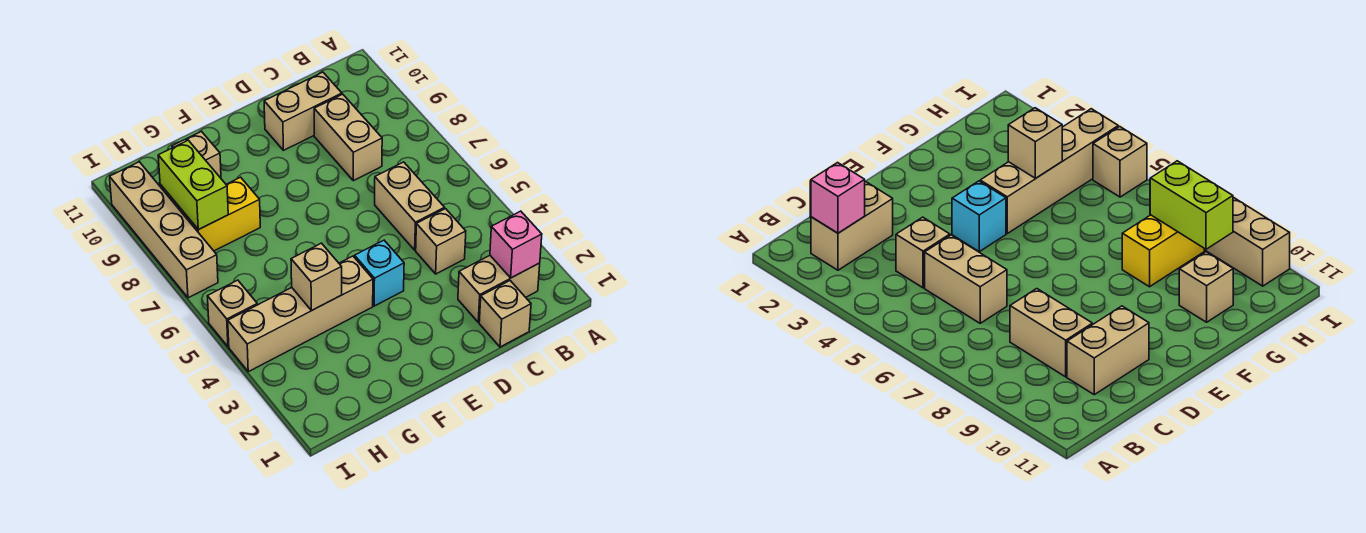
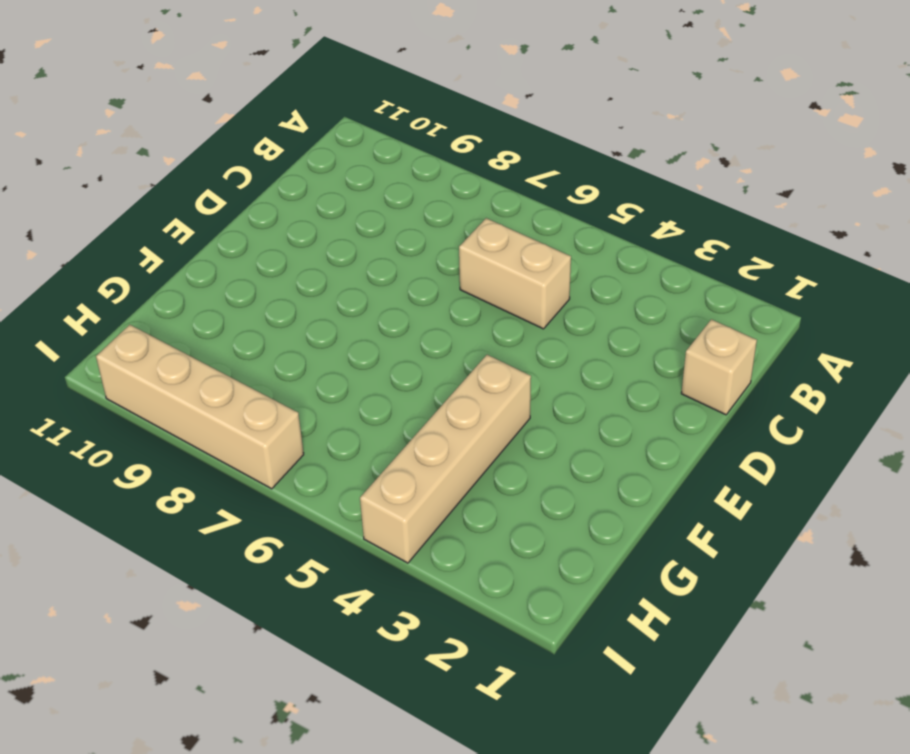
none -> tan 1x2 brick [458,256,540,322]
none -> tan 1x1 brick [416,209,466,274]
none -> tan 1x2 brick [314,94,382,181]

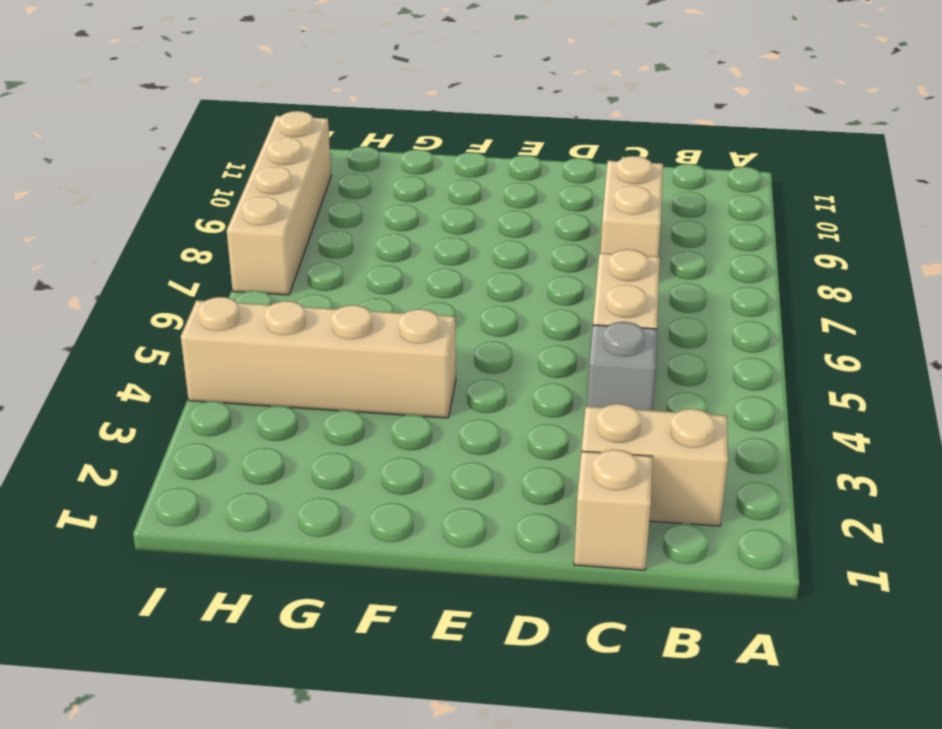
grey 1x1 brick [587,322,657,411] -> tan 1x1 brick [416,209,466,274]
none -> tan 1x2 brick [264,72,342,150]
none -> cyan 1x1 brick [355,240,404,306]
none -> yellow 1x2 brick [180,177,260,251]

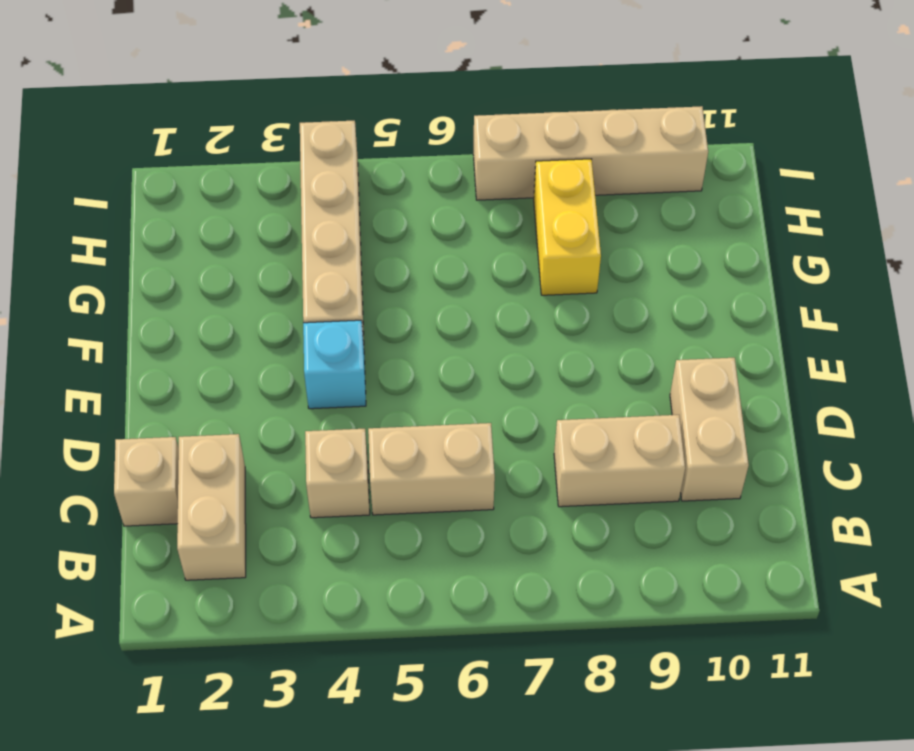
none -> tan 1x1 brick [172,132,221,178]
none -> tan 1x1 brick [207,280,257,347]
none -> pink 1x1 brick [490,211,542,278]

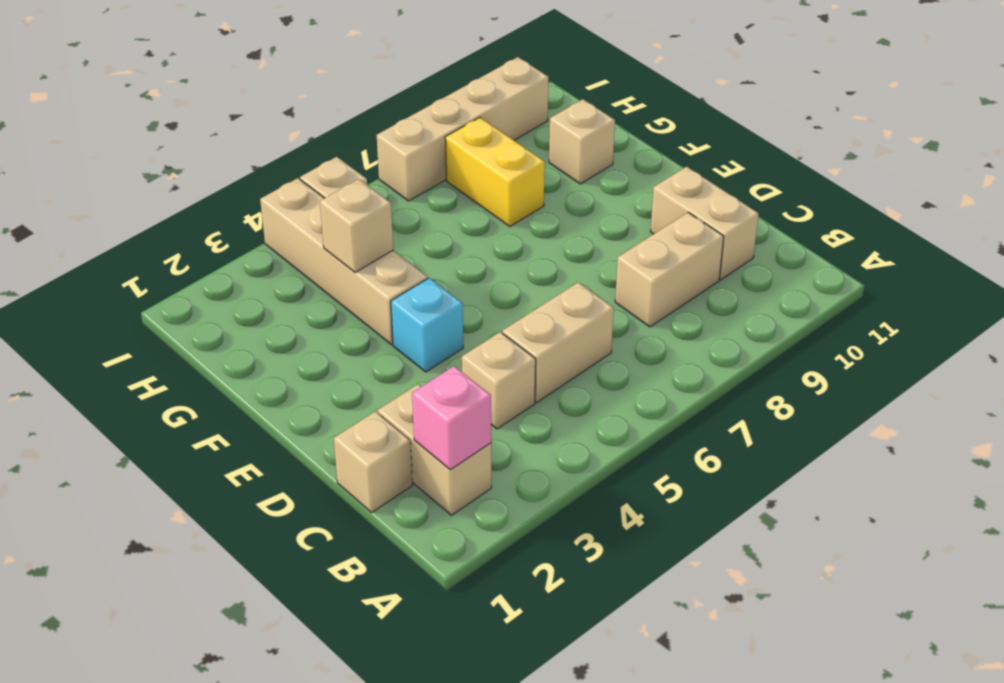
none -> lime 1x2 brick [158,140,228,230]

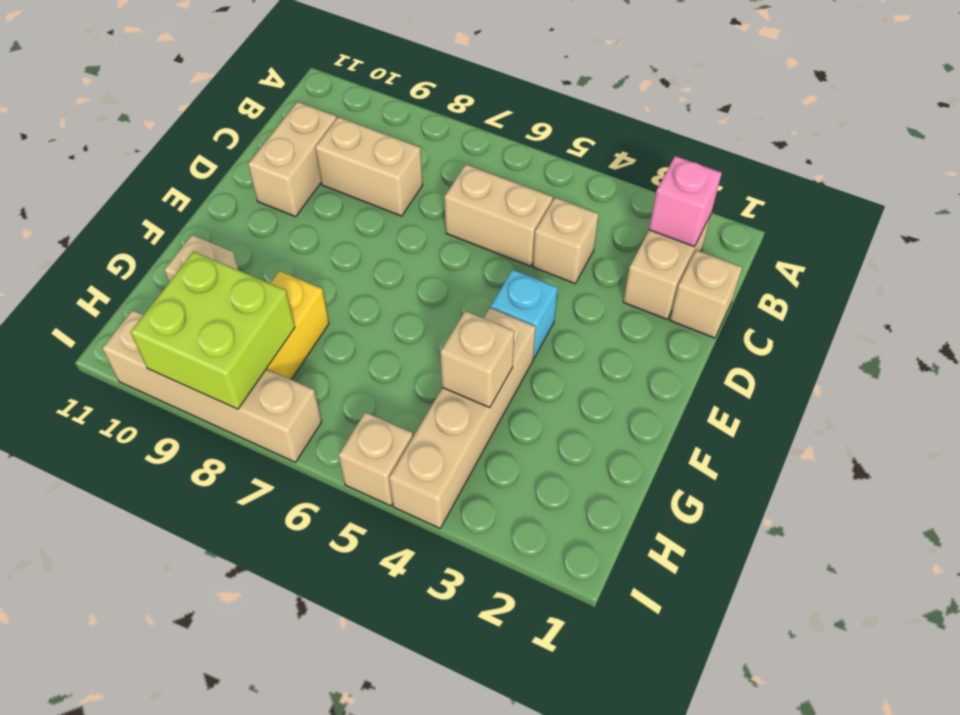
lime 2x2 brick [131,252,295,409] -> lime 1x2 brick [158,140,228,230]

